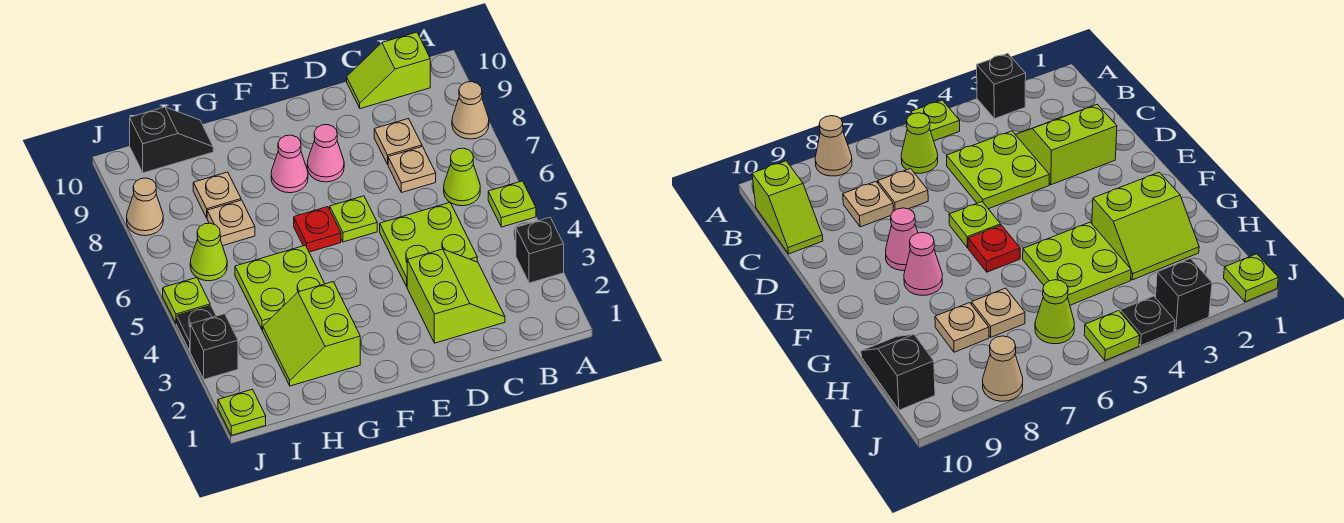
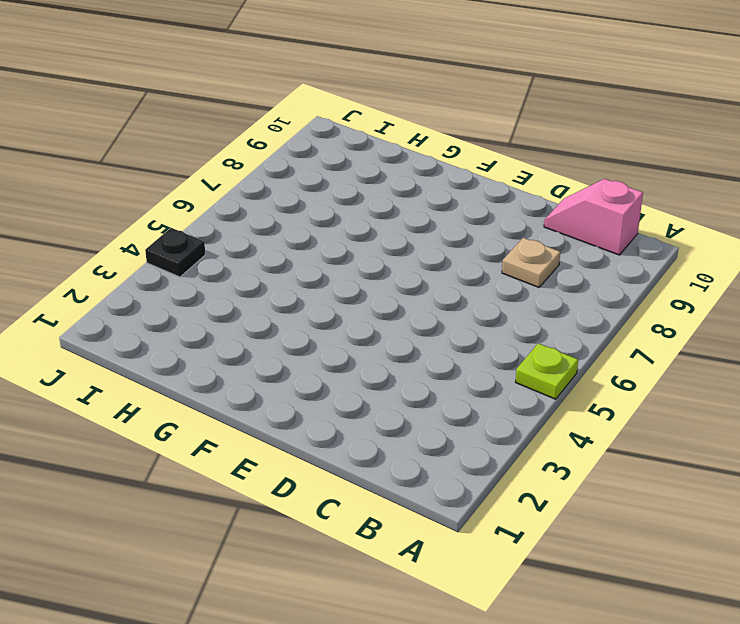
pink 1x2 slope [544,179,643,255] -> lime 1x2 slope [347,32,430,109]
none -> black 1x1 brick [516,217,564,283]
none -> tan 1x1 cone [452,82,489,139]
none -> lime 1x1 cone [444,148,480,206]

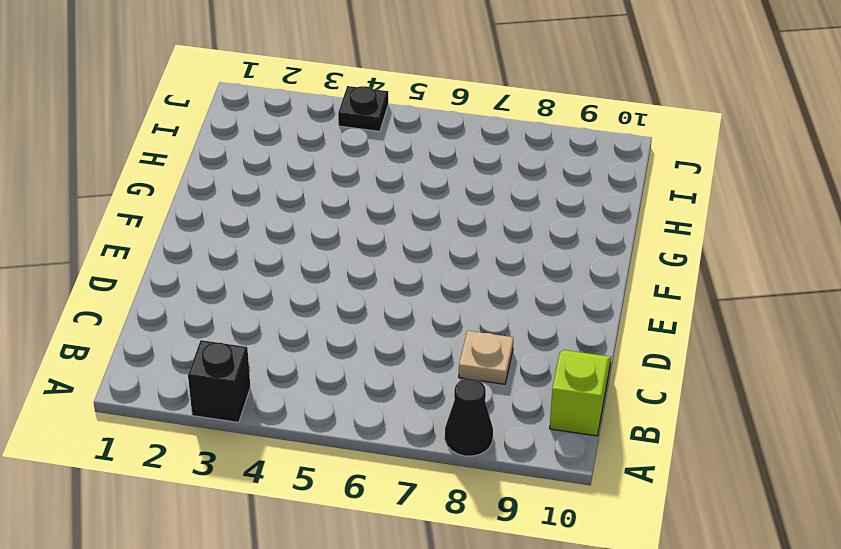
black 1x1 cone [445,379,493,456] -> tan 1x1 cone [452,82,489,139]
none -> lime 1x1 plate [488,181,536,227]
none -> lime 1x1 cone [444,148,480,206]
none -> lime 2x2 slope [407,249,505,343]

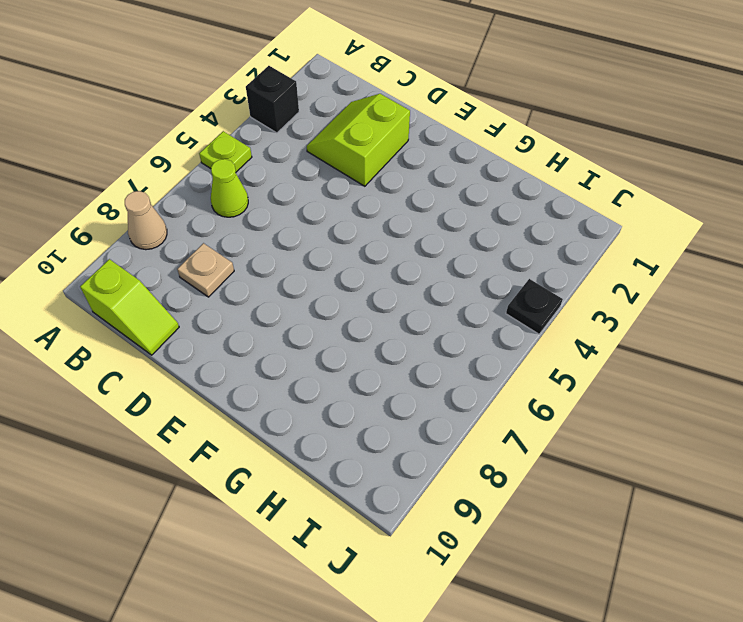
none -> lime 2x2 plate [380,203,477,286]
none -> tan 1x1 plate [388,146,436,193]
none -> lime 1x1 plate [330,196,377,242]

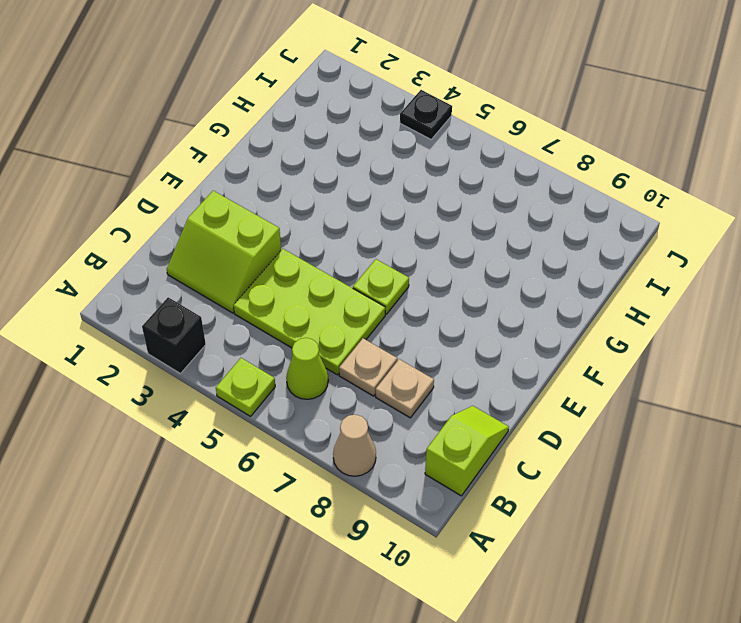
lime 2x3 plate [233,249,385,375] -> lime 2x2 plate [380,203,477,286]
none -> pink 1x1 cone [307,125,344,182]
none -> red 1x1 plate [294,207,341,252]
none -> pink 1x1 cone [271,135,308,193]

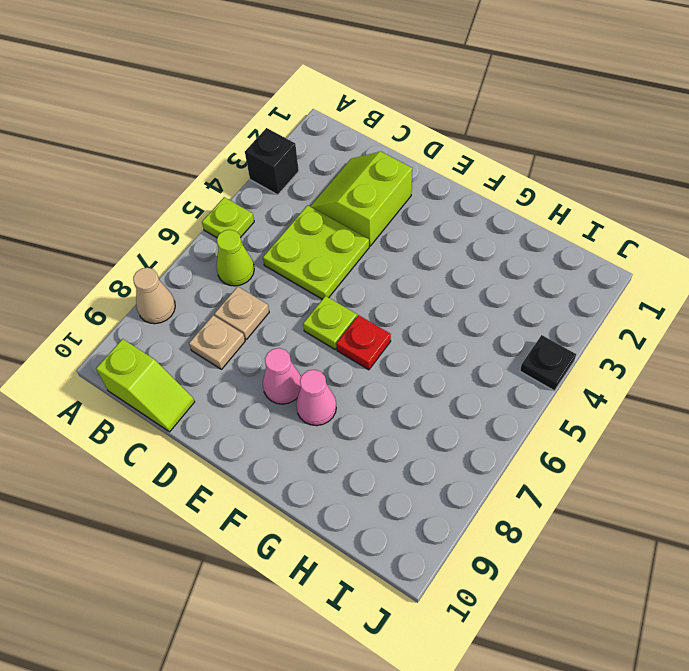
none -> lime 2x2 slope [263,282,360,386]
none -> lime 2x2 plate [235,245,325,330]
none -> tan 1x1 plate [207,200,255,246]

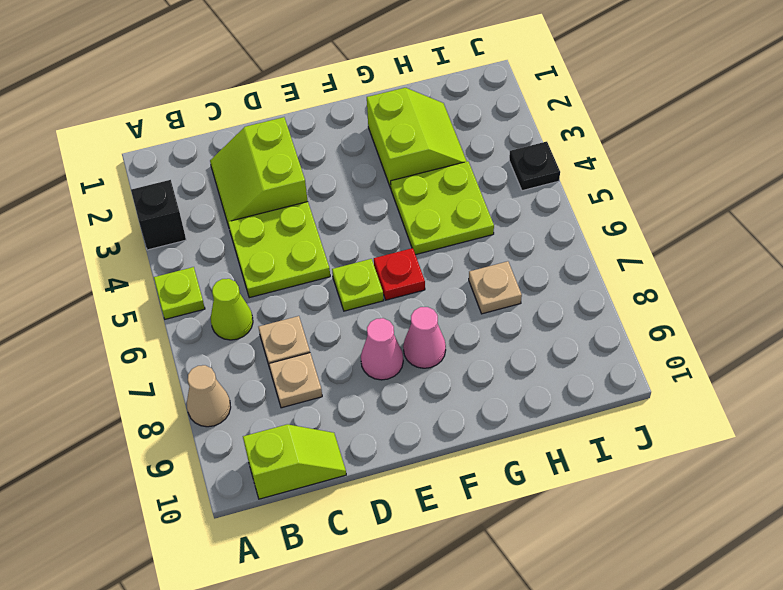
none -> tan 1x1 plate [193,172,241,218]
none -> black 1x2 slope [130,107,213,173]
none -> lime 1x1 cone [190,223,227,281]

